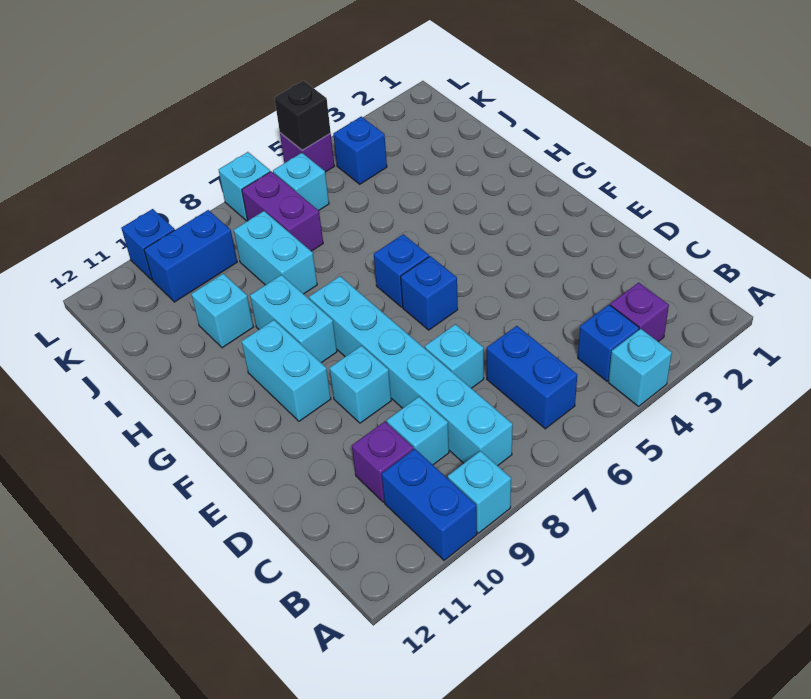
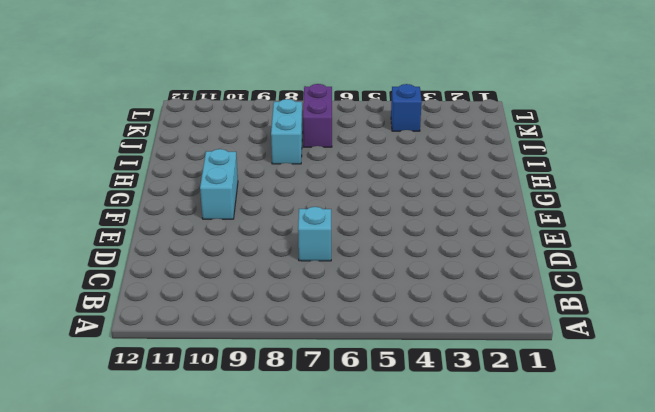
none -> cyan 1x1 brick [608,329,672,407]
none -> cyan 1x1 brick [448,451,511,533]
none -> blue 1x2 brick [382,449,477,560]

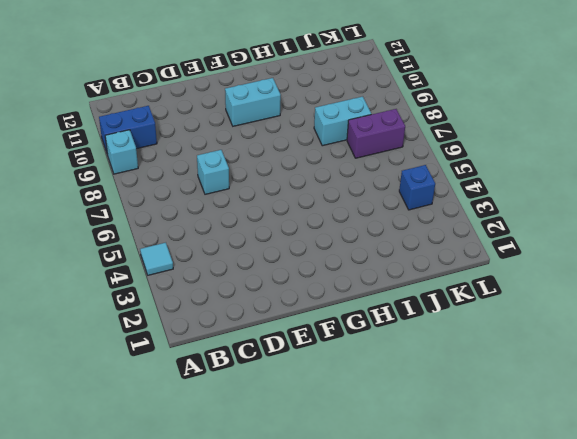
cyan 1x1 tile [140,243,173,275] -> cyan 1x1 brick [608,329,672,407]
none -> purple 1x1 brick [610,283,669,342]
none -> blue 1x1 brick [578,305,639,381]
none -> blue 1x2 brick [487,326,577,429]

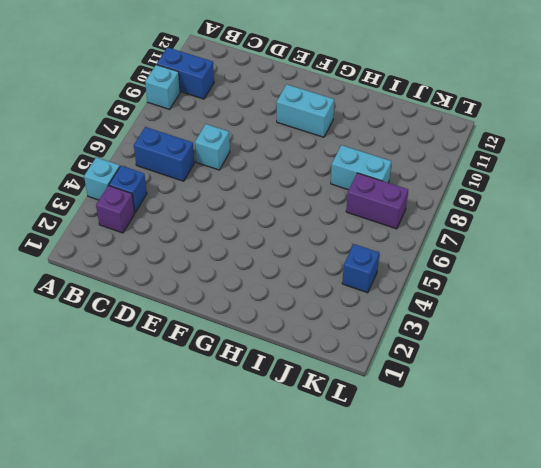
none -> cyan 1x6 brick [309,276,513,466]
none -> cyan 1x1 brick [387,397,449,465]
none -> purple 1x1 brick [352,422,414,502]

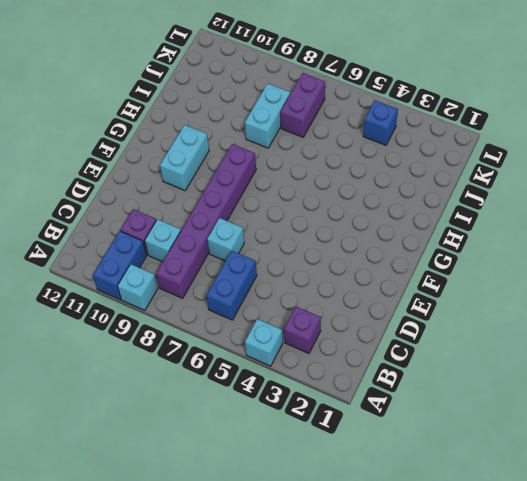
purple 1x6 brick [156,144,256,298] -> cyan 1x6 brick [309,276,513,466]
none -> blue 1x1 brick [578,305,639,381]
none -> cyan 1x1 brick [330,346,391,423]
none -> blue 1x1 brick [401,256,458,330]

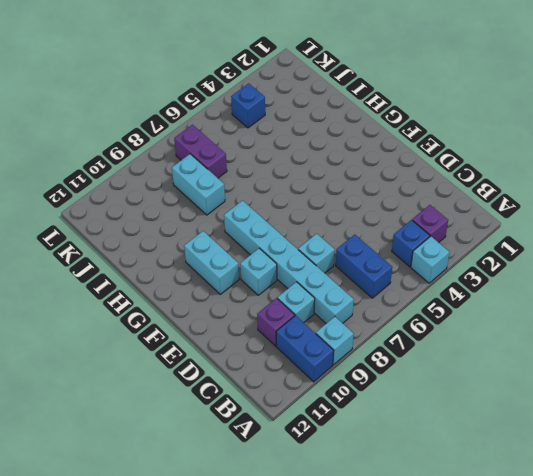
none -> blue 1x1 brick [401,256,458,330]
none -> blue 1x1 brick [374,234,429,307]
none -> cyan 1x2 brick [250,275,337,363]

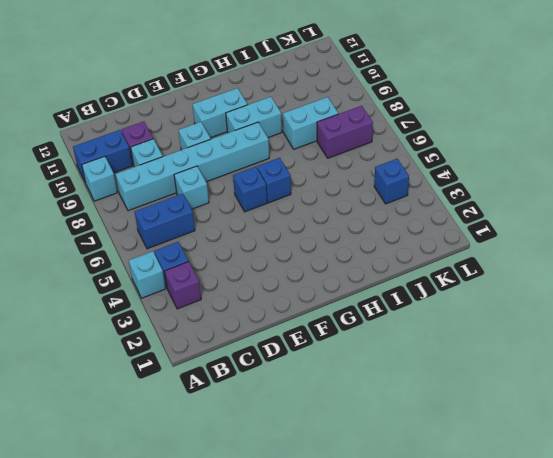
none -> cyan 1x1 brick [191,274,253,348]
none -> cyan 1x1 brick [273,153,329,210]
none -> blue 1x2 brick [144,210,237,302]

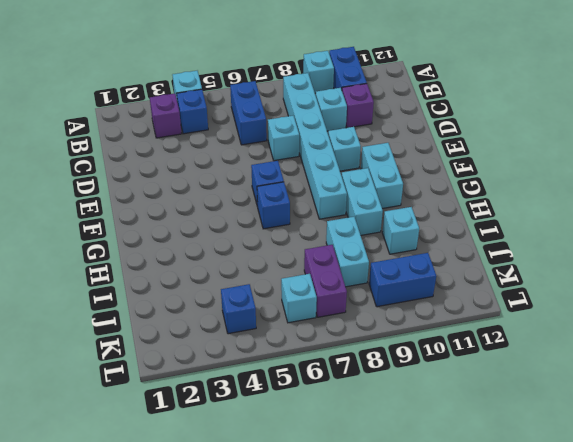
none -> purple 1x1 brick [280,133,334,172]
none -> cyan 1x1 brick [218,152,270,221]
none -> blue 1x1 brick [121,209,175,280]

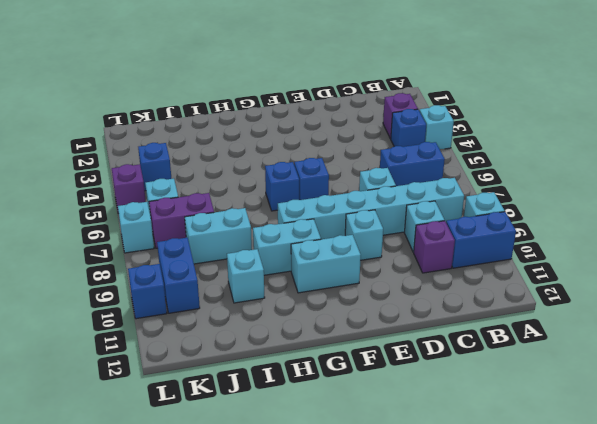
none -> black 1x1 brick [275,81,331,150]

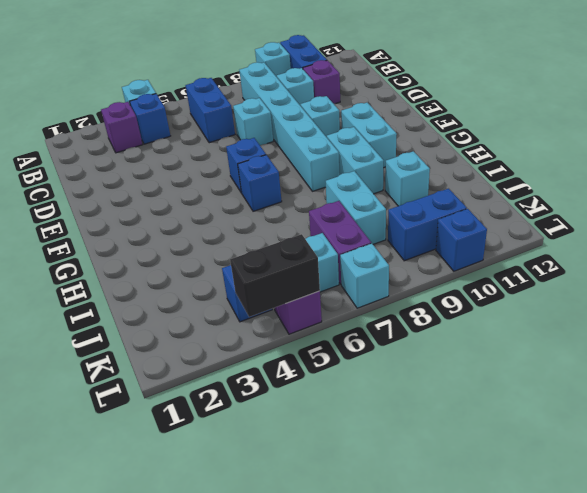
black 1x2 brick [230,234,320,317] -> black 1x1 brick [275,81,331,150]

